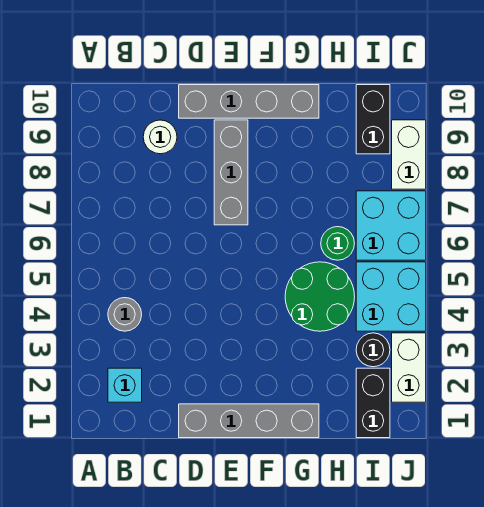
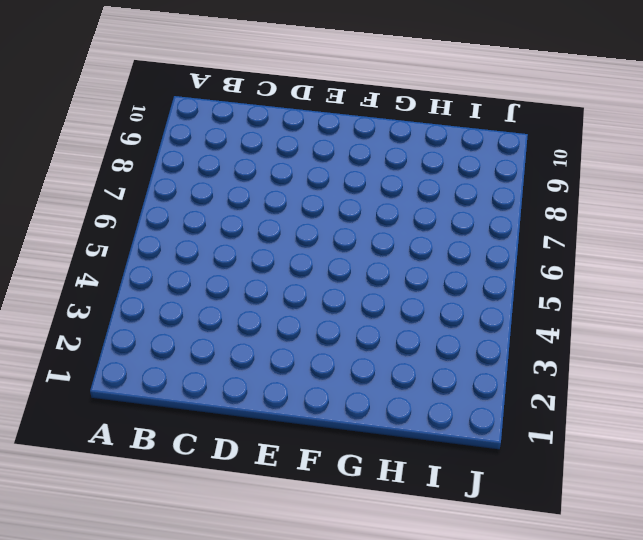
none -> cyan 1x1 brick [108,368,142,402]
none -> grey 1x1 round brick [108,298,142,331]
none -> white 1x1 round brick [143,120,177,154]

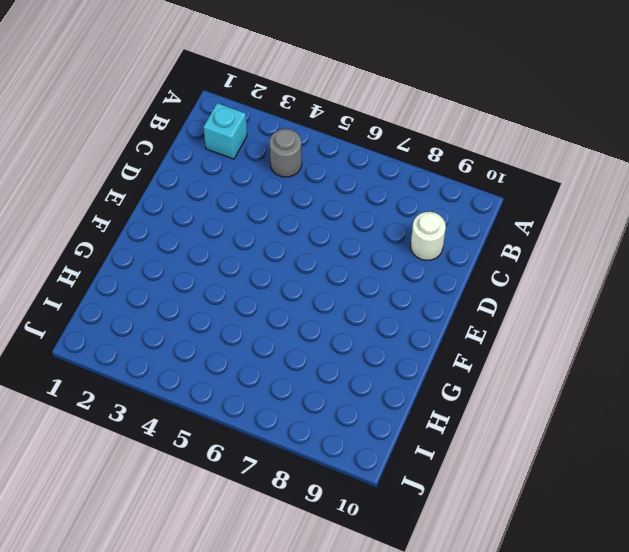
none -> grey 1x4 brick [179,404,319,438]
none -> grey 1x4 brick [179,85,319,118]
none -> grey 1x3 brick [214,120,248,225]

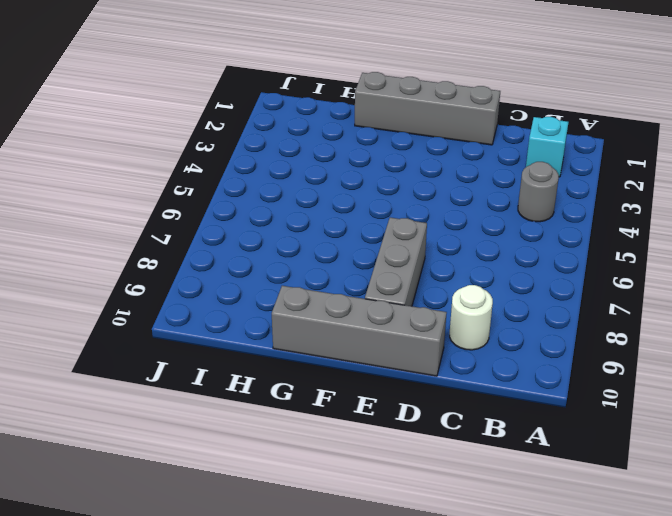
none -> green 2x2 round brick [285,262,355,331]
none -> green 1x1 round brick [321,227,354,260]
none -> black 1x2 brick [356,368,390,438]

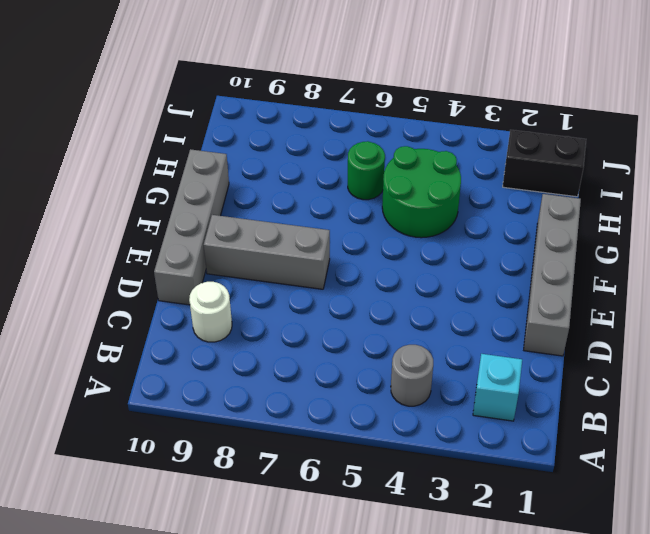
none -> black 1x1 round brick [356,333,390,367]
none -> cyan 2x2 brick [356,262,426,331]
none -> cyan 2x2 brick [356,191,426,260]

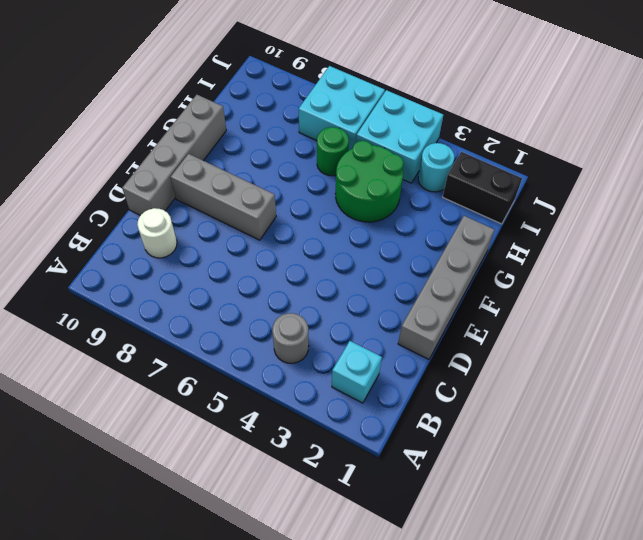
cyan 1x1 round brick [418,143,454,192] -> black 1x1 round brick [356,333,390,367]
none -> black 1x2 brick [356,85,390,154]
none -> white 1x2 brick [392,333,426,402]
none -> white 1x2 brick [392,120,426,189]

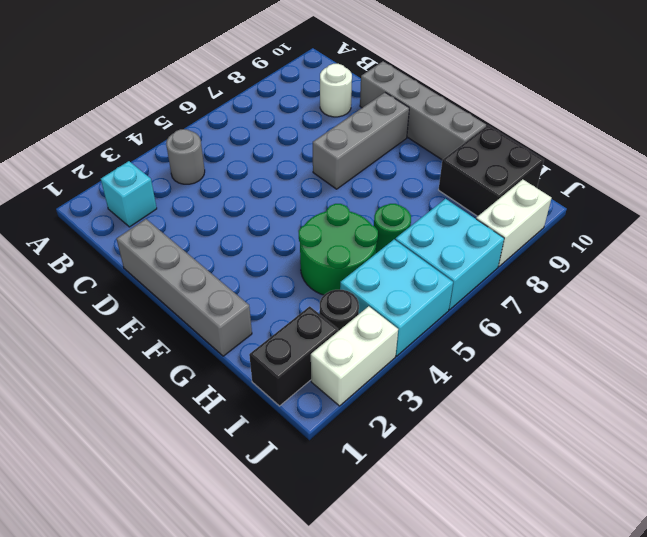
black 2x2 brick [439,125,544,216] -> black 1x2 brick [356,85,390,154]

